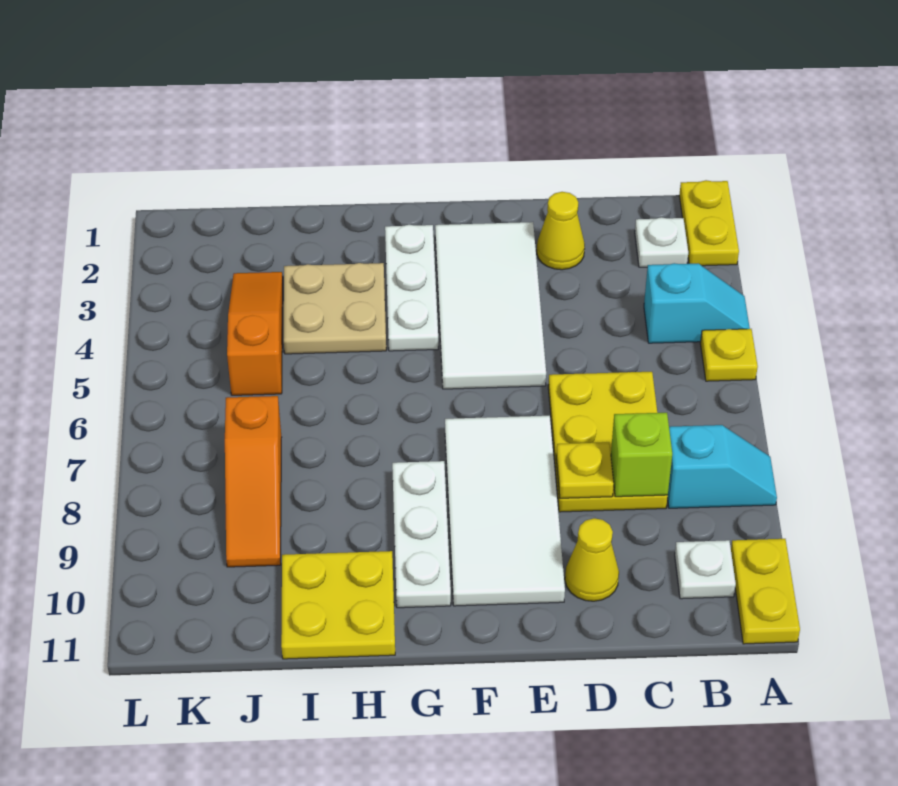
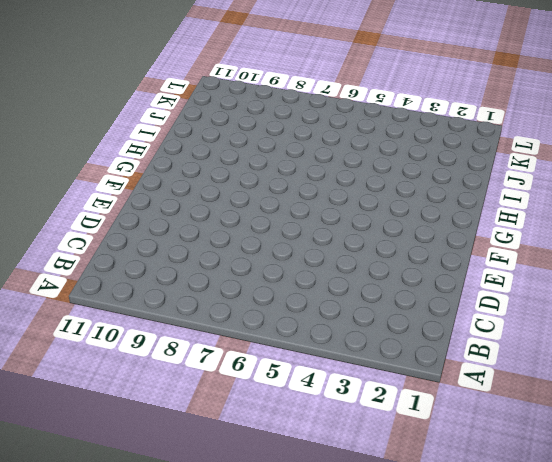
none -> yellow 1x2 plate [679,180,739,266]
none -> cyan 1x2 slope [644,263,750,343]
none -> yellow 1x1 plate [700,329,758,381]

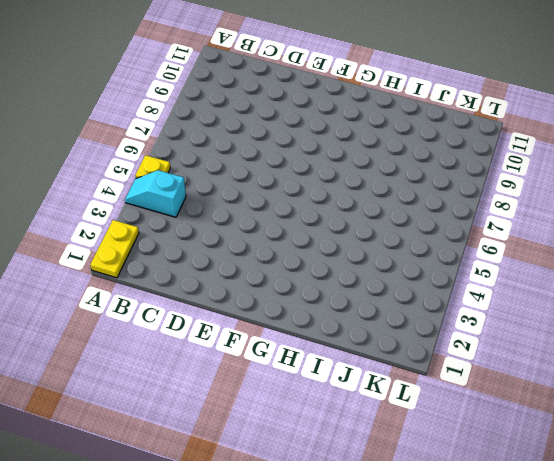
none -> cyan 1x2 slope [667,425,777,508]
none -> yellow 1x2 plate [731,539,800,644]
none -> white 1x1 plate [635,217,688,267]

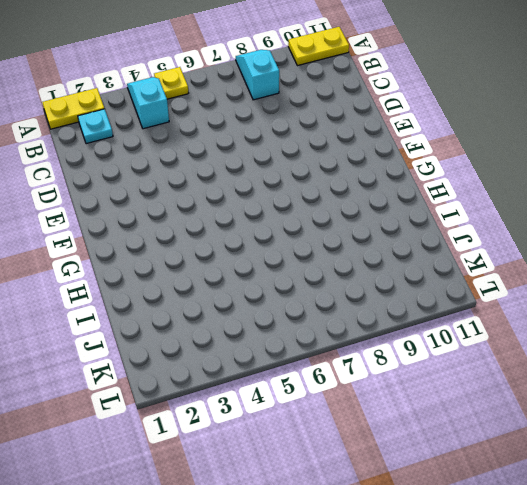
cyan 1x1 plate [78,109,113,144] -> white 1x1 plate [635,217,688,267]
none -> white 1x1 plate [675,540,736,599]
none -> yellow 2x3 plate [548,372,668,512]
none -> yellow 1x1 cone [537,192,585,270]

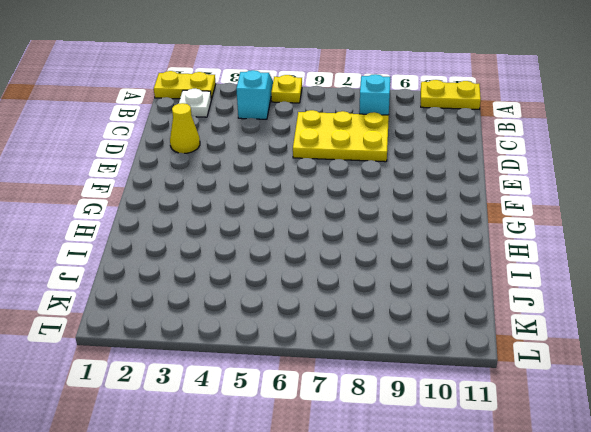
none -> white 1x1 plate [675,540,736,599]
none -> yellow 1x1 cone [565,518,619,601]
none -> white 2x4 tile [435,222,546,389]

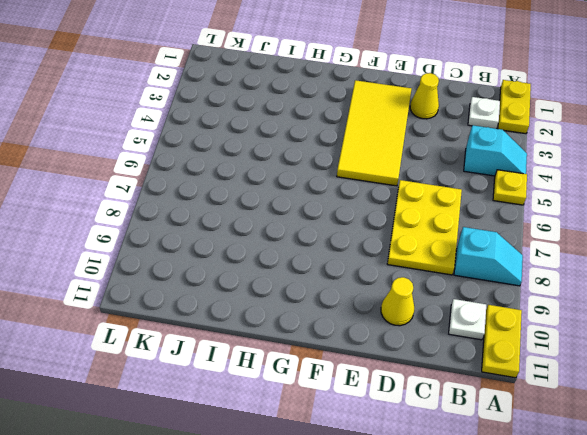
yellow 2x4 tile [337,80,411,186] -> white 2x4 tile [435,222,546,389]
none -> white 2x4 tile [445,416,565,606]
none -> white 1x3 plate [385,225,438,351]
none -> white 1x3 plate [392,461,451,608]

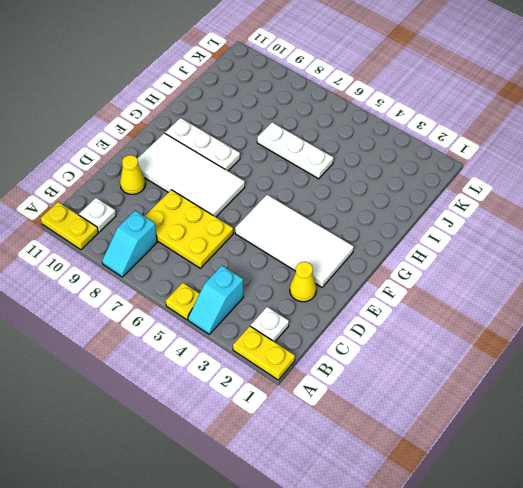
white 1x3 plate [257,122,334,179] -> white 1x3 plate moved to [385,225,438,351]
none -> tan 2x2 plate [284,263,386,354]
none -> yellow 2x2 plate [281,551,395,659]
none -> orange 1x3 slope [227,272,283,395]

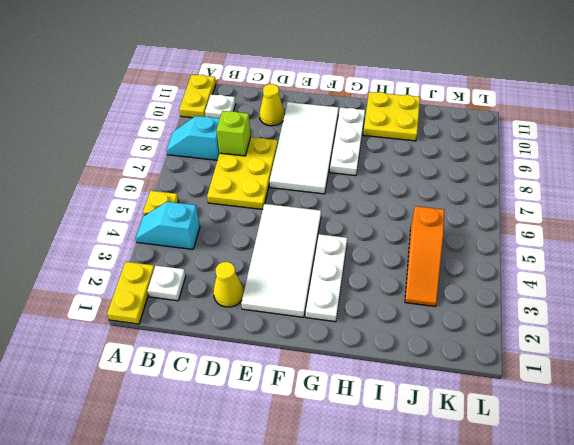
none -> tan 2x2 plate [284,263,386,354]
none -> orange 1x3 slope [225,396,282,567]
none -> yellow 1x1 plate [556,442,614,498]

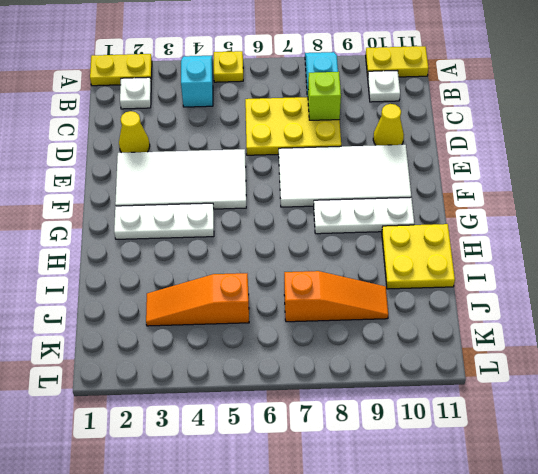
none -> tan 2x2 plate [284,263,386,354]
none -> yellow 1x1 plate [556,442,614,498]

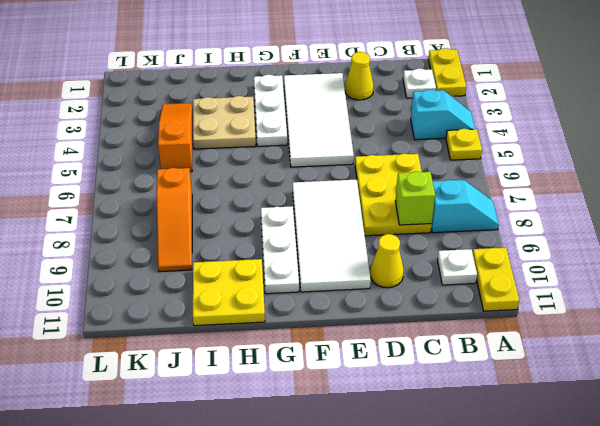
none -> yellow 1x1 plate [556,442,614,498]

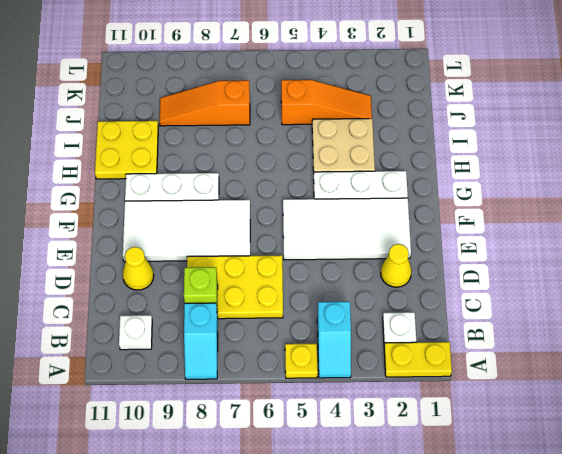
none -> yellow 1x2 plate [731,539,800,644]
none -> yellow 1x1 plate [556,442,614,498]

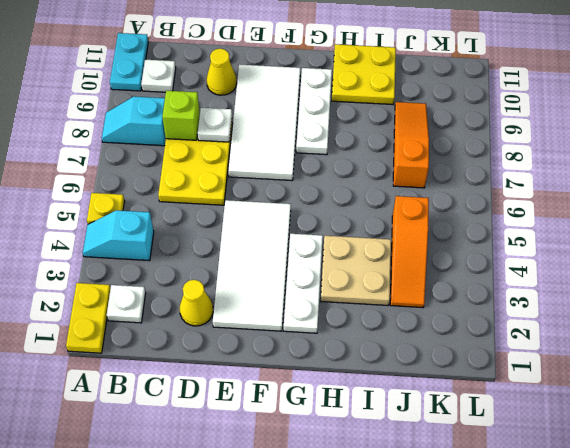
cyan 1x2 plate [110,33,148,91] -> yellow 1x2 plate [731,539,800,644]
white 1x1 plate [198,108,232,142] -> yellow 1x1 plate [556,442,614,498]

